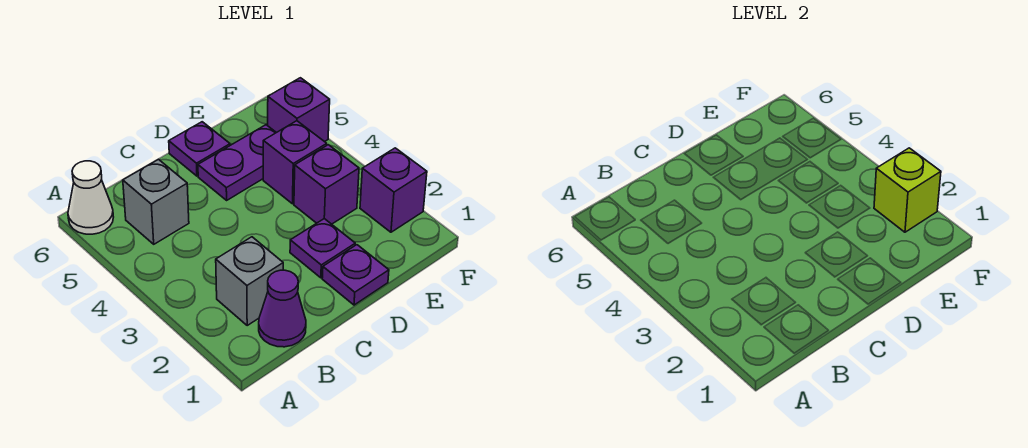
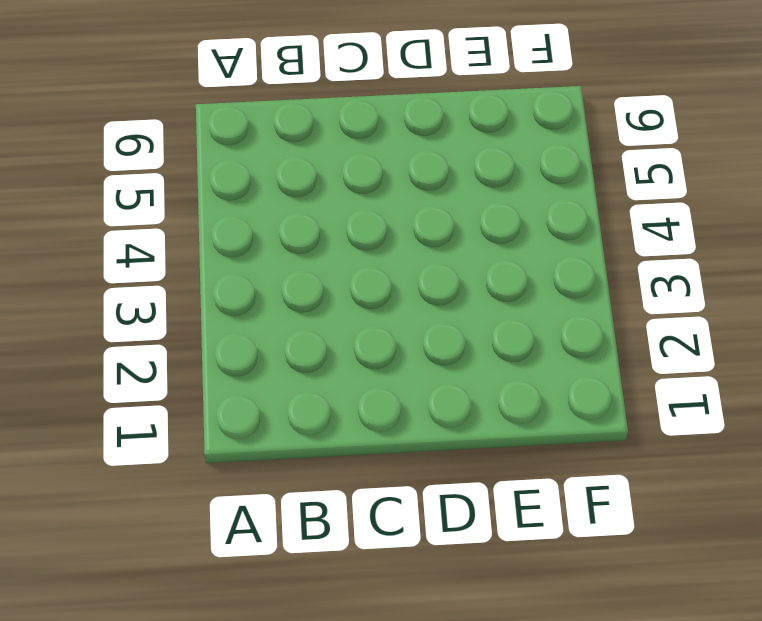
none -> white 1x1 cone [68,161,113,234]
none -> purple 1x1 cone [259,270,306,347]
none -> grey 1x1 brick [216,237,283,325]

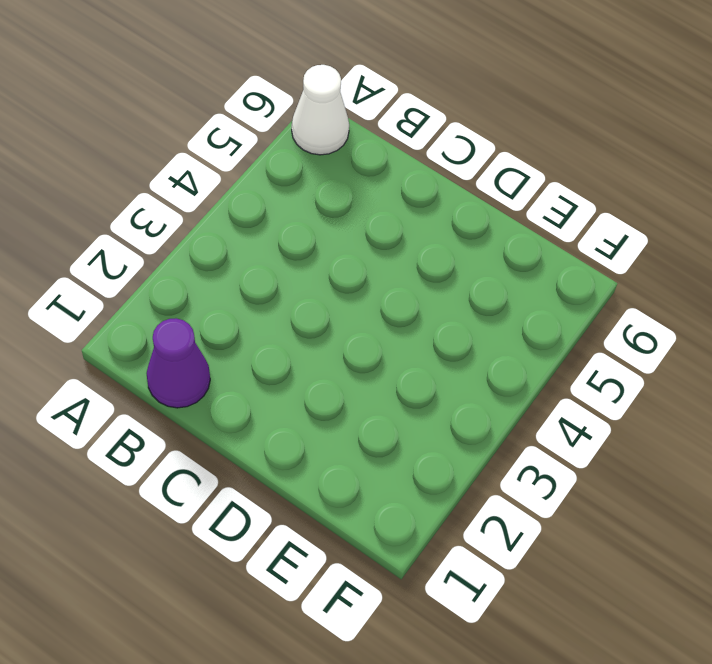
none -> grey 1x1 brick [216,237,283,325]
none -> grey 1x1 brick [123,160,189,244]
none -> purple 1x1 plate [322,245,389,305]

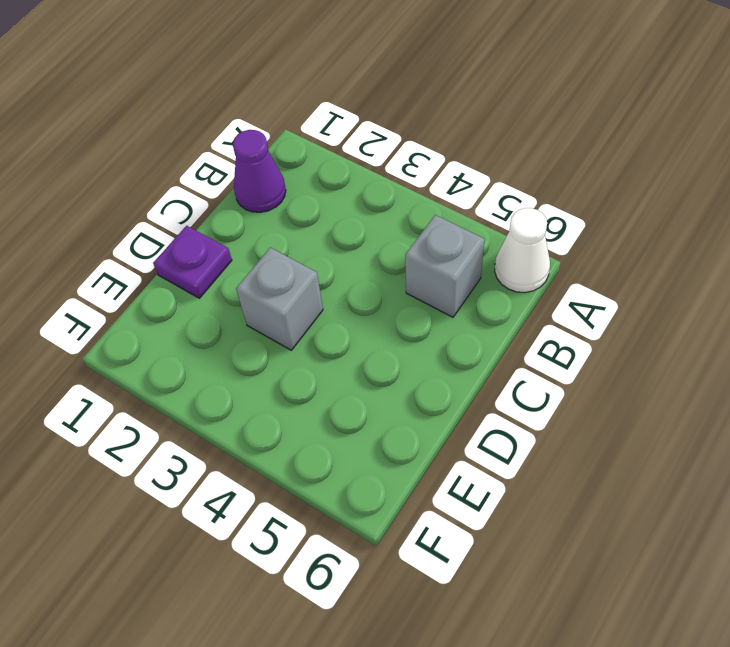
grey 1x1 brick [236,248,323,350] -> grey 1x1 brick moved to [216,237,283,325]
none -> purple 1x1 plate [290,219,355,278]
none -> purple 1x2 plate [198,125,276,200]
none -> purple 1x1 plate [169,122,230,176]

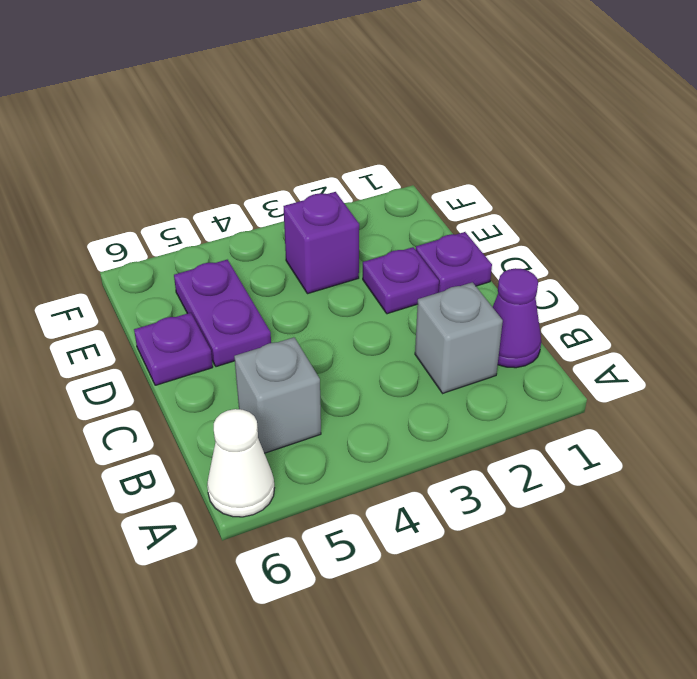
none -> purple 1x1 brick [263,121,327,204]
none -> purple 1x1 brick [360,148,427,232]
none -> purple 1x1 brick [268,78,330,142]

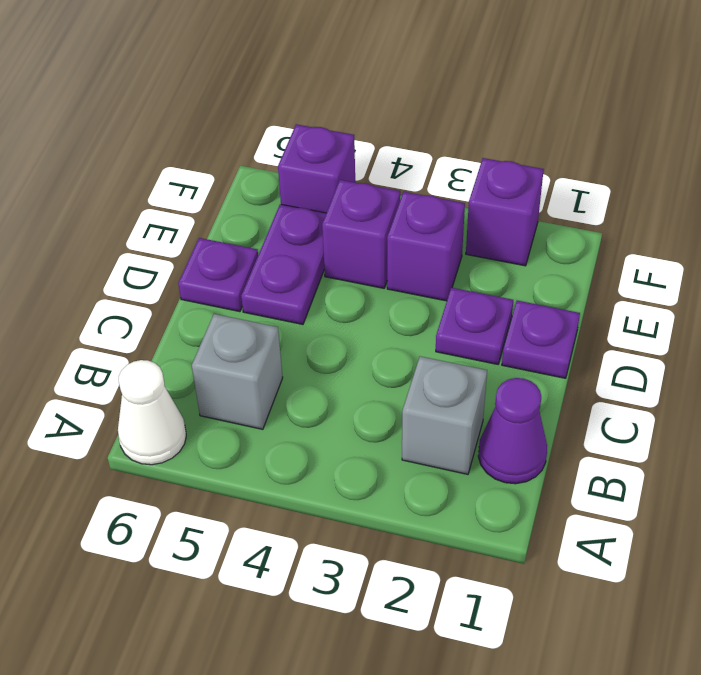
none -> lime 1x1 brick [874,148,941,232]

